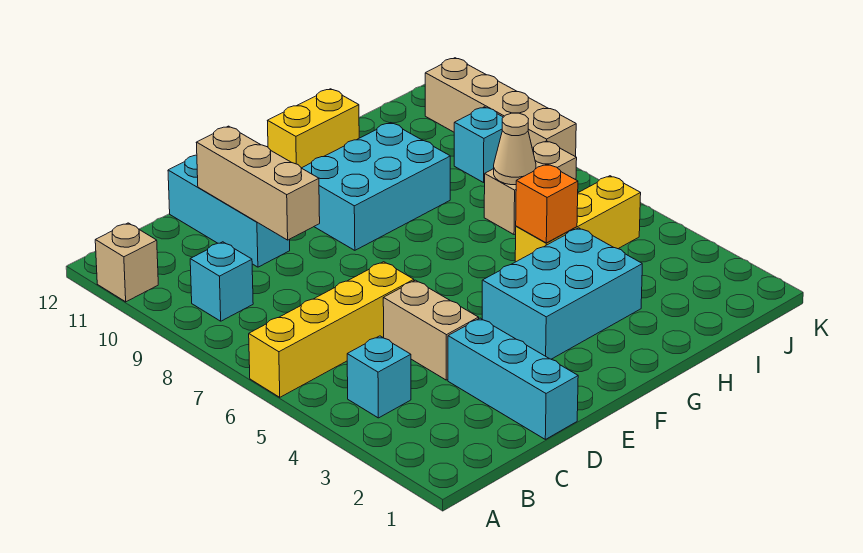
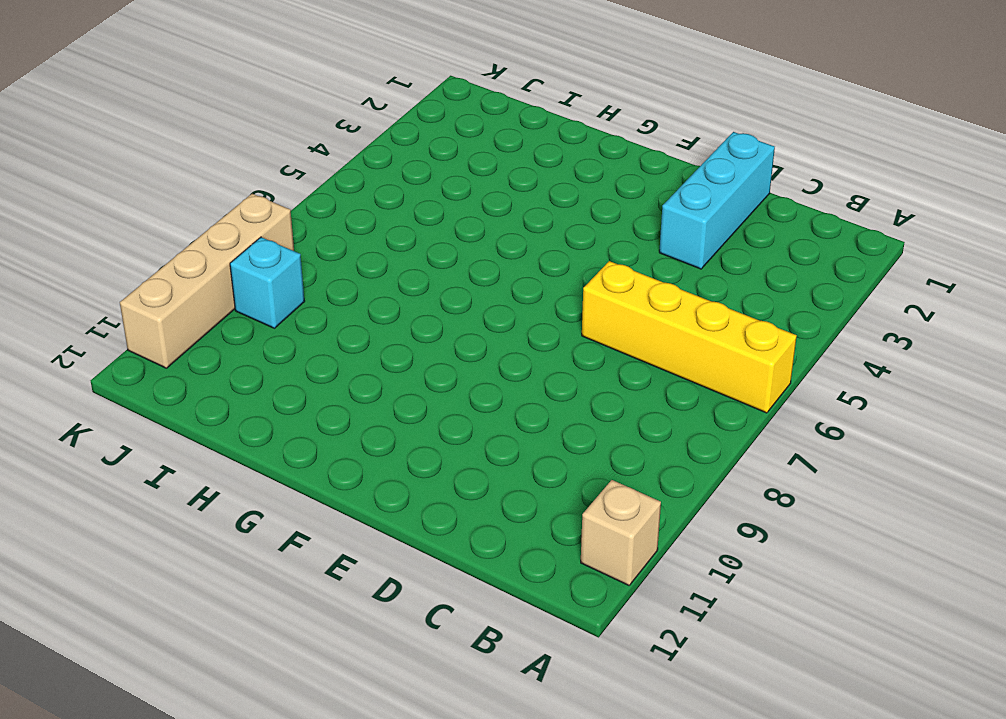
none -> cyan 1x1 brick [347,336,411,418]
none -> cyan 1x1 brick [190,242,253,321]
none -> tan 1x2 brick [383,280,479,380]

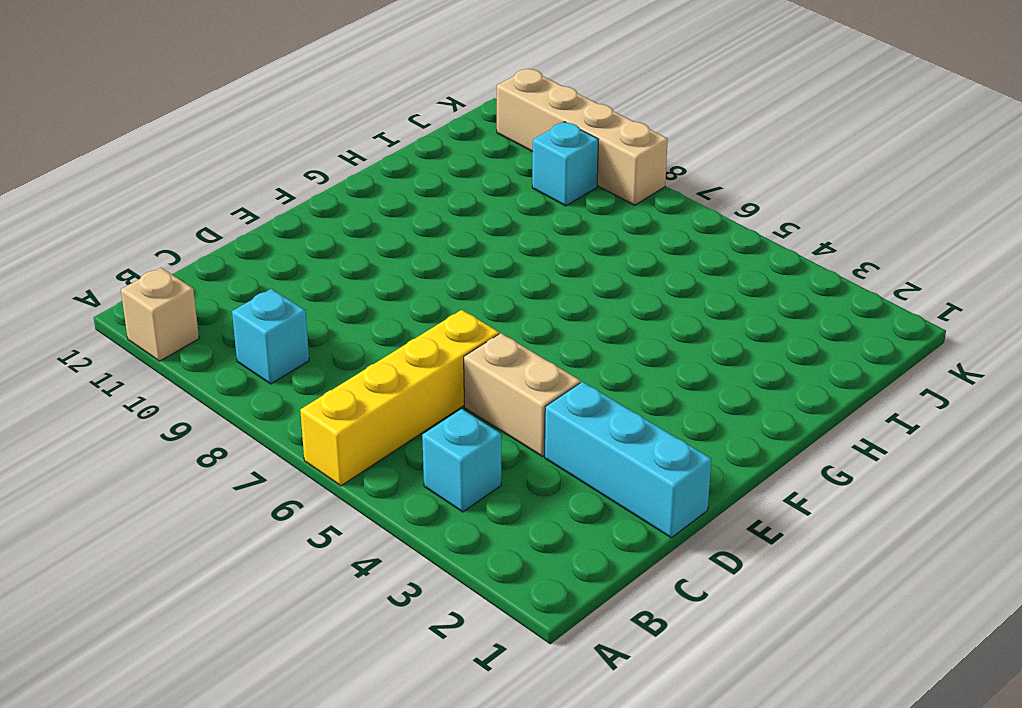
none -> cyan 1x3 brick [168,155,290,267]
none -> cyan 2x3 brick [482,228,642,359]
none -> cyan 2x3 brick [302,123,450,250]

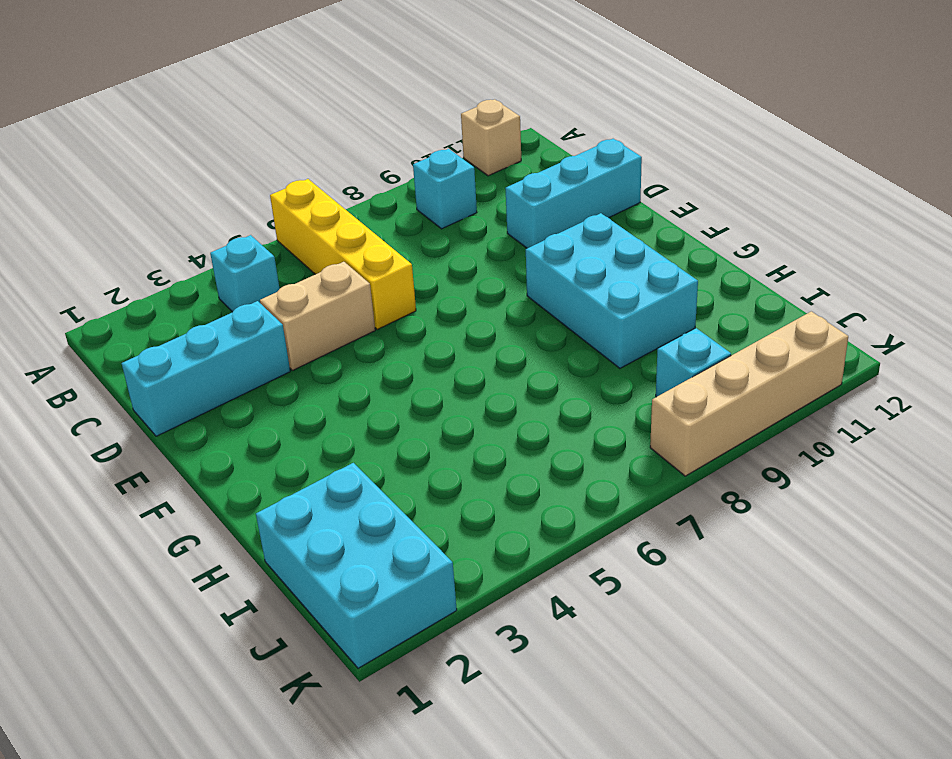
cyan 2x3 brick [256,463,457,668] -> cyan 2x3 brick moved to [482,228,642,359]
none -> yellow 1x2 brick [267,89,359,168]
none -> yellow 1x3 brick [515,176,641,262]
none -> tan 1x2 brick [484,141,577,235]

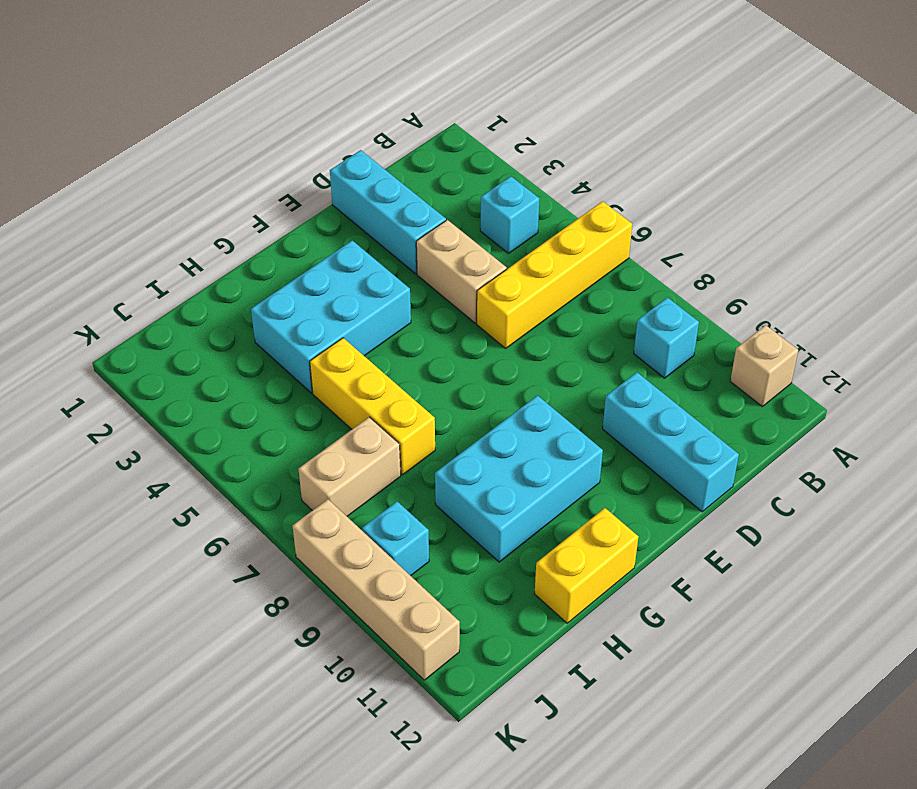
yellow 1x3 brick [310,338,435,475] -> yellow 1x3 brick turned to [515,176,641,262]
none -> tan 1x3 brick [196,126,320,240]
none -> orange 1x1 brick [516,164,578,243]
none -> tan 1x1 cone [494,113,536,185]

